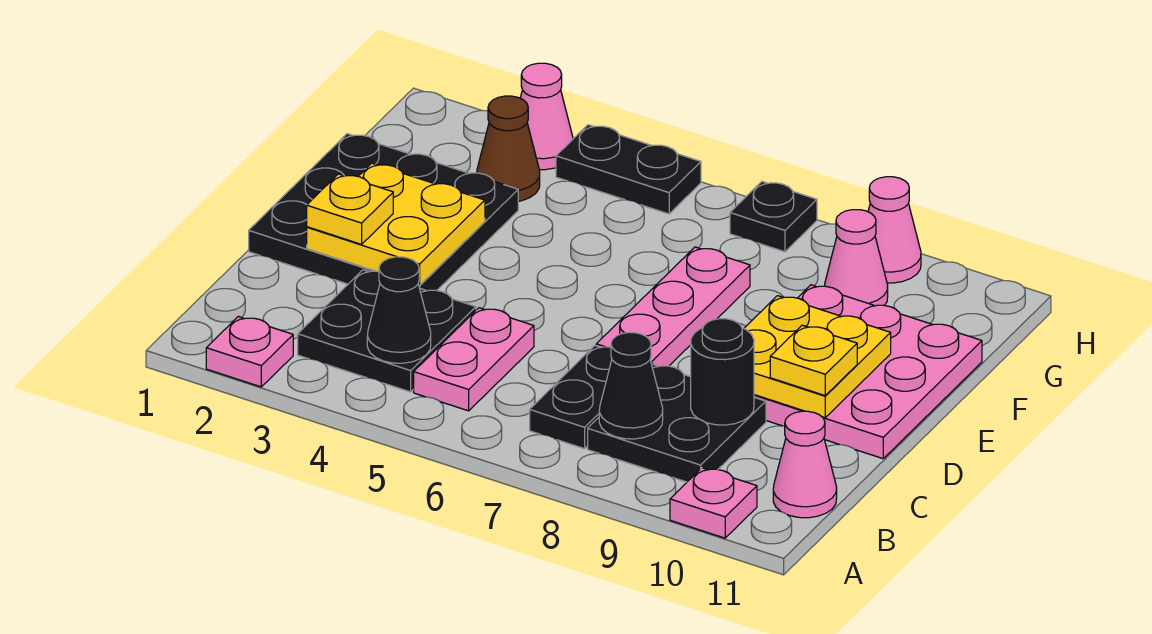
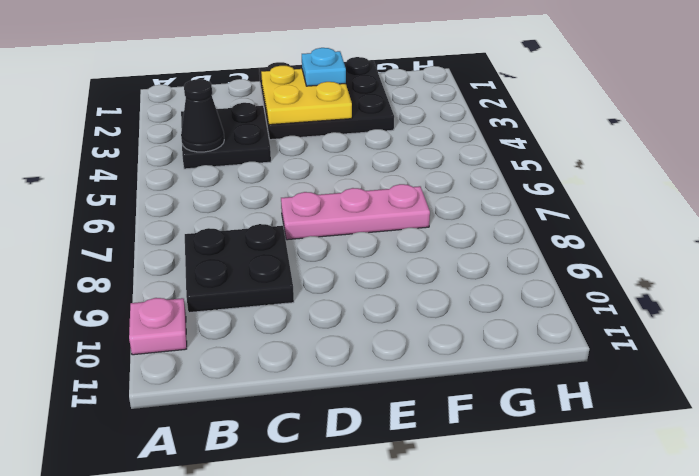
cyan 1x1 plate [302,48,346,86] -> none
none -> pink 1x1 plate [206,317,293,387]
none -> pink 1x2 plate [414,308,534,411]
none -> black 1x2 plate [530,346,612,449]

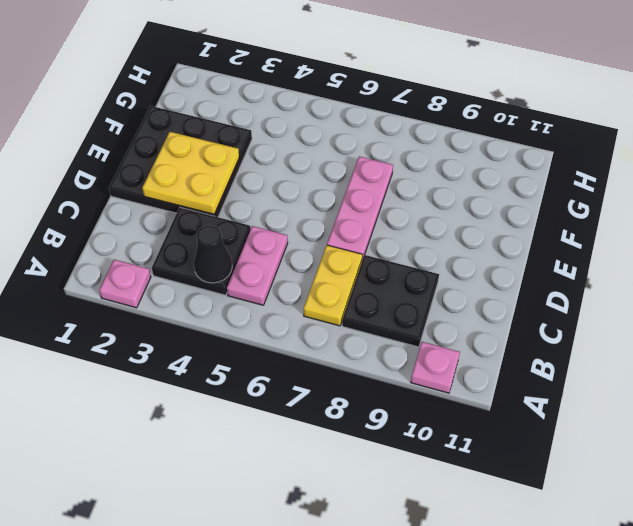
yellow 1x2 plate [304,245,362,326] -> black 1x2 plate [530,346,612,449]
none -> pink 1x1 cone [773,411,837,518]
none -> pink 3x3 plate [754,285,982,459]
none -> brown 1x1 cone [477,96,540,201]

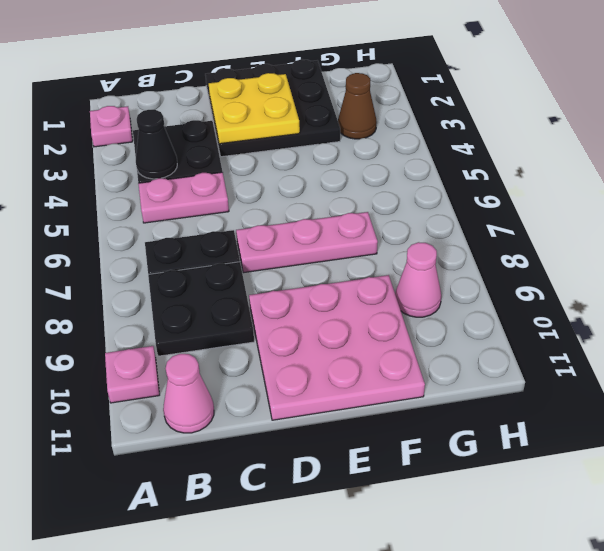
none -> pink 1x1 cone [520,63,573,170]
none -> black 1x2 plate [556,125,701,214]
none -> black 1x1 plate [730,182,817,252]

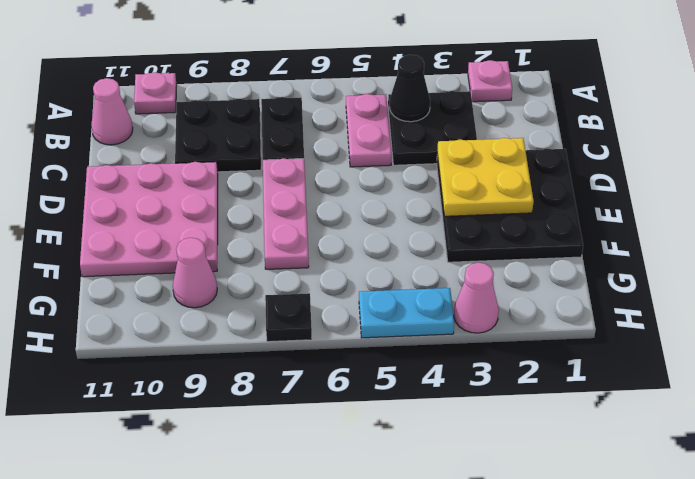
cyan 1x2 plate [359,288,454,338] -> black 1x2 plate [556,125,701,214]
none -> brown 1x1 cone [477,96,540,201]
none -> pink 1x1 cone [868,177,921,283]
none -> black 1x1 cone [599,333,663,439]

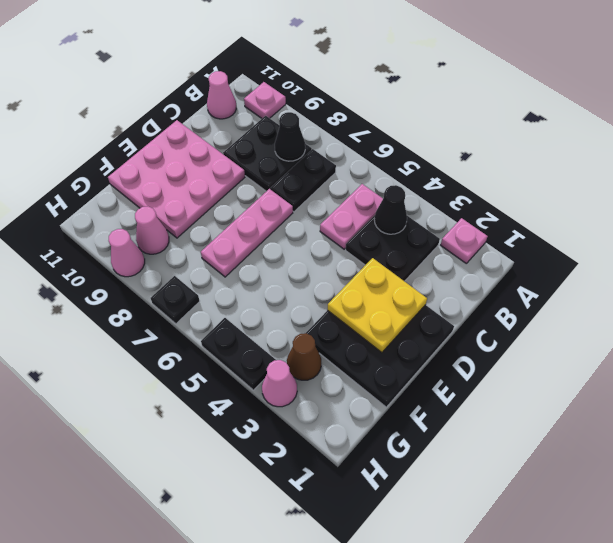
none -> black 1x1 round brick [691,319,754,425]
none -> yellow 2x2 plate [744,296,891,418]
none -> yellow 1x1 plate [307,174,393,244]

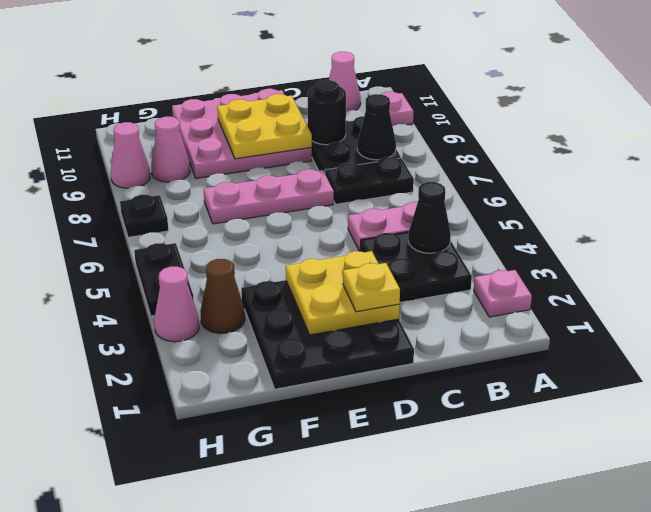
none -> yellow 1x1 plate [770,325,857,395]

